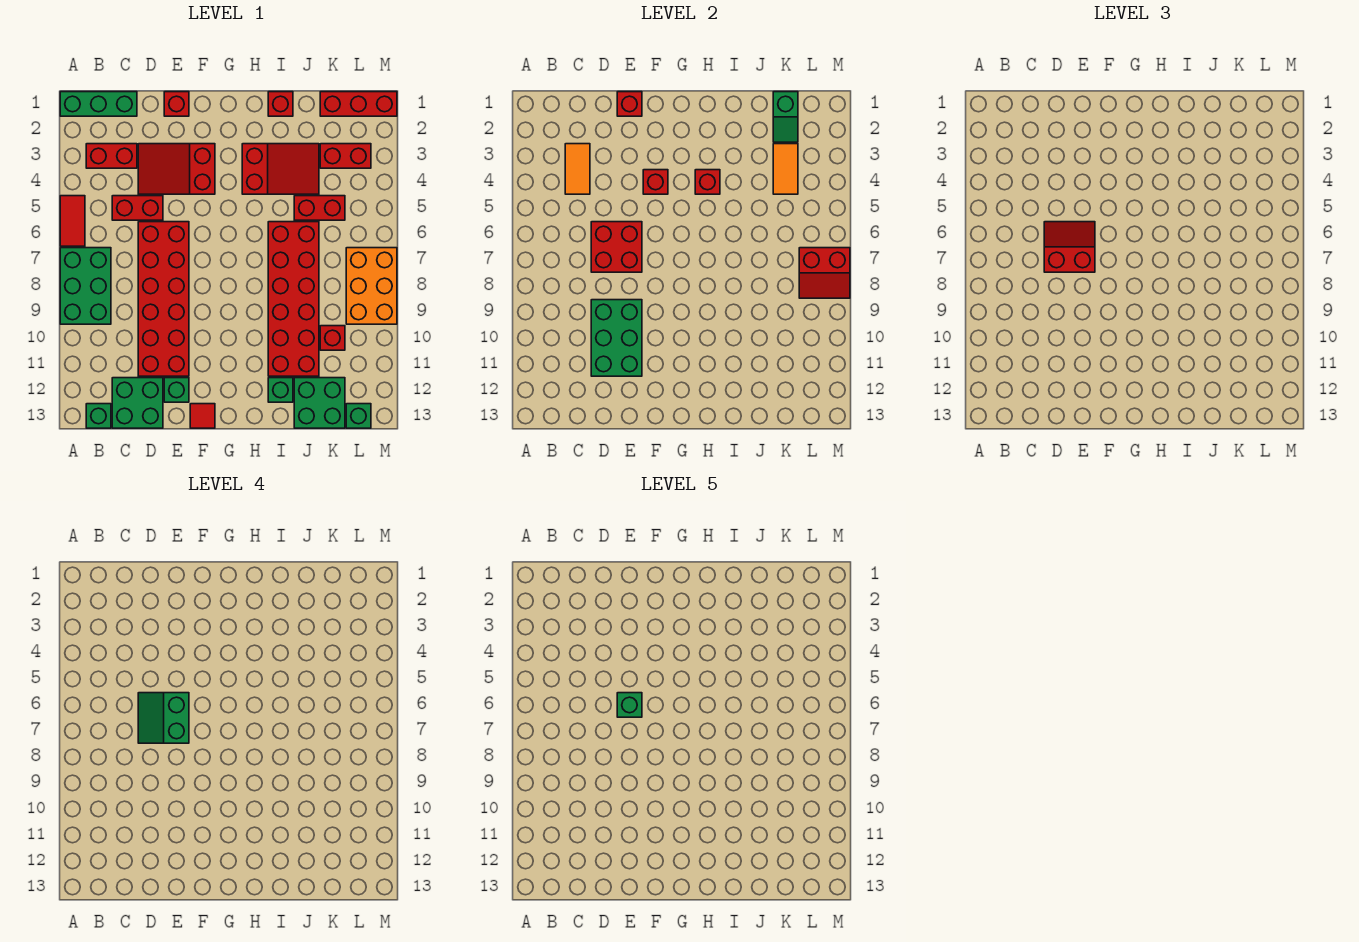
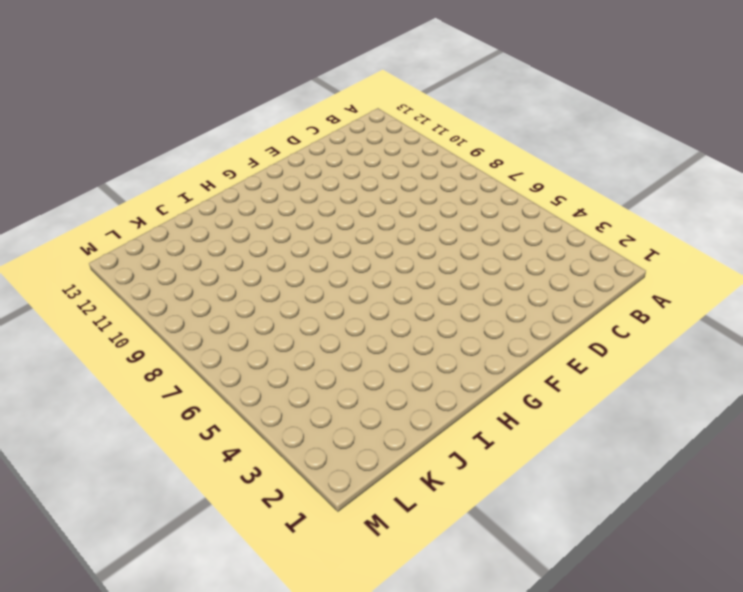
none -> green 1x3 brick [60,92,137,116]
none -> red 1x2 tile [60,196,85,246]
none -> green 2x3 brick [60,248,111,324]
none -> red 1x2 brick [86,144,137,168]

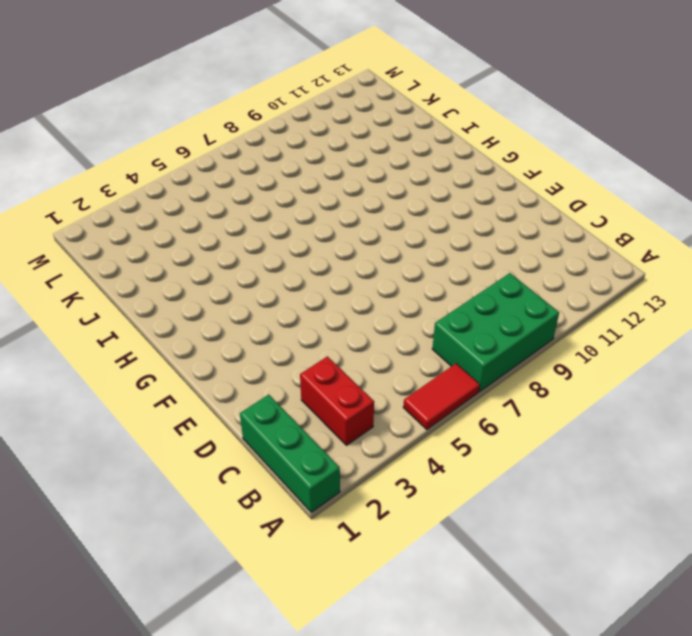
none -> green 1x1 brick [86,404,111,428]
none -> red 1x2 brick [112,196,163,220]
none -> green 2x2 brick [112,378,163,428]
none -> red 2x3 slope [138,144,215,194]

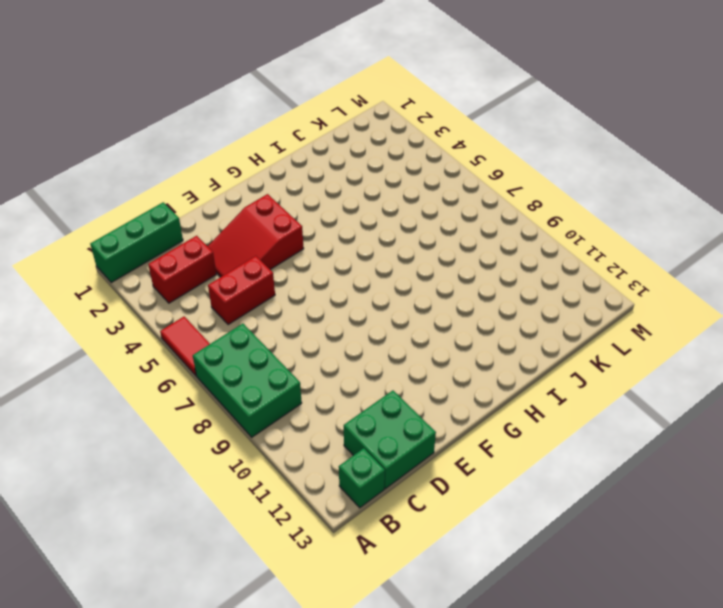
none -> red 2x6 brick [138,222,189,376]
none -> red 1x1 brick [164,92,189,116]
none -> green 1x1 brick [164,378,189,402]
none -> red 1x1 tile [190,404,215,428]

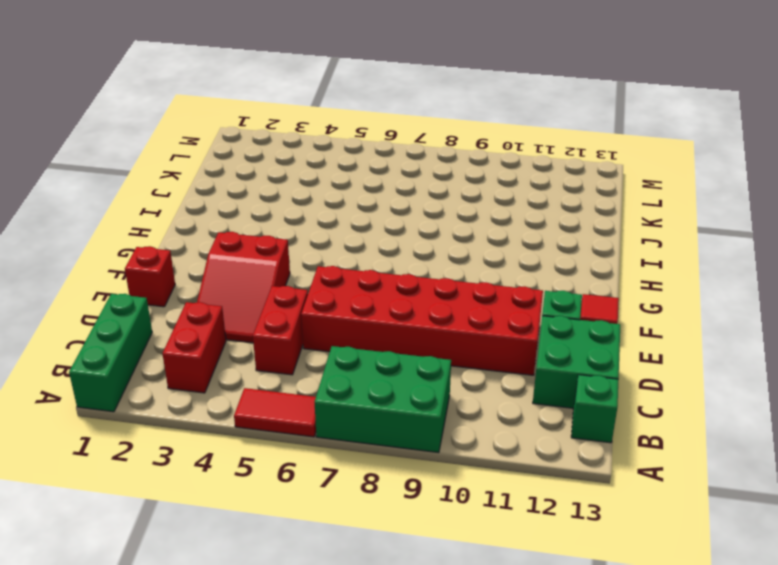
none -> red 2x3 slope [242,144,319,194]
none -> red 1x1 brick [268,92,293,116]
none -> red 2x6 brick [268,222,319,376]
none -> green 1x1 brick [268,378,293,402]

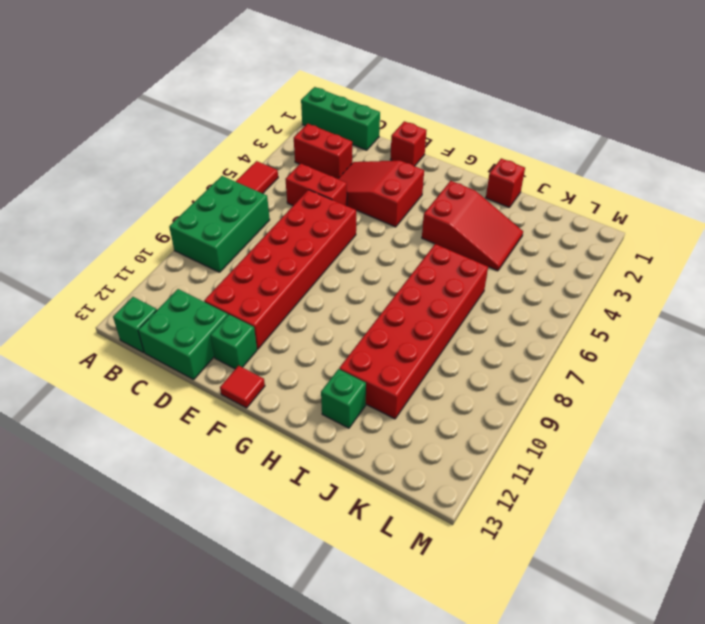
none -> red 1x2 brick [294,196,345,220]
none -> green 2x2 brick [294,378,345,428]
none -> red 1x3 brick [320,92,397,116]
none -> red 1x2 brick [320,144,371,168]

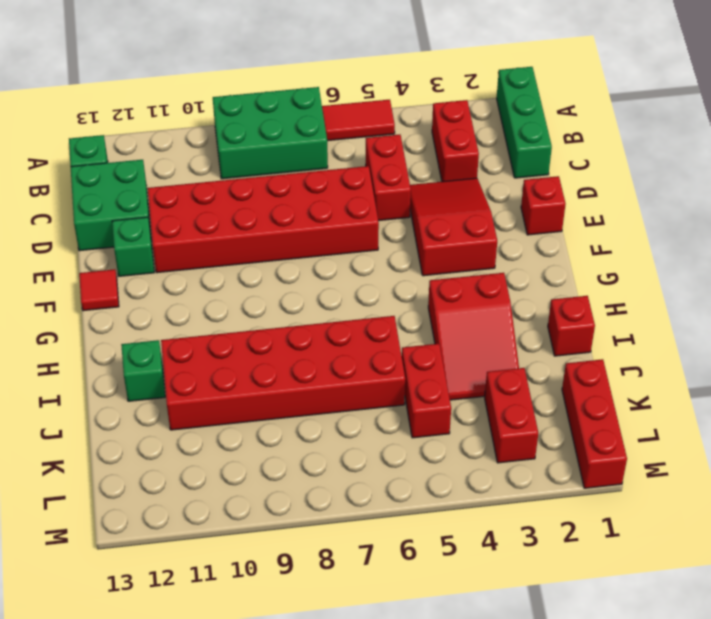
none -> green 2x2 brick [294,378,345,428]
none -> red 1x1 brick [320,326,345,350]
none -> orange 2x3 brick [346,248,397,324]
none -> green 1x1 brick [346,404,371,428]

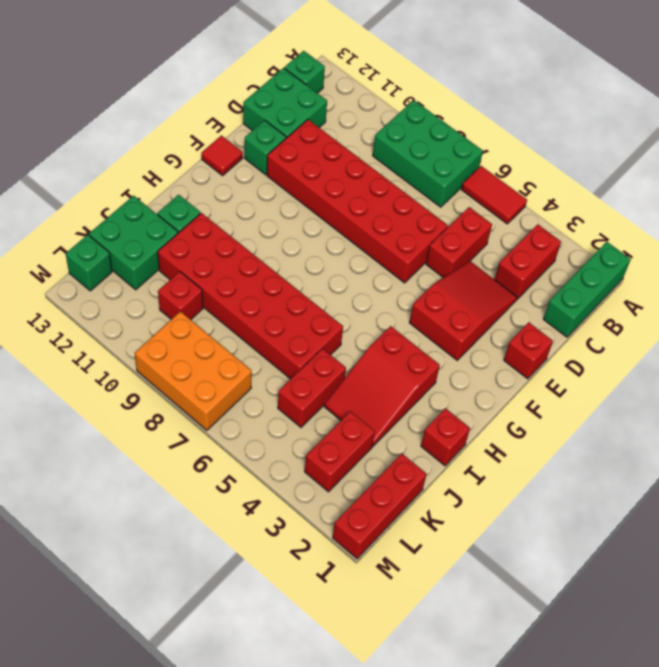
none -> orange 1x2 tile [565,144,590,194]
none -> red 2x2 brick [591,222,642,272]
none -> green 2x3 brick [591,300,642,376]
none -> red 1x1 brick [617,92,642,116]

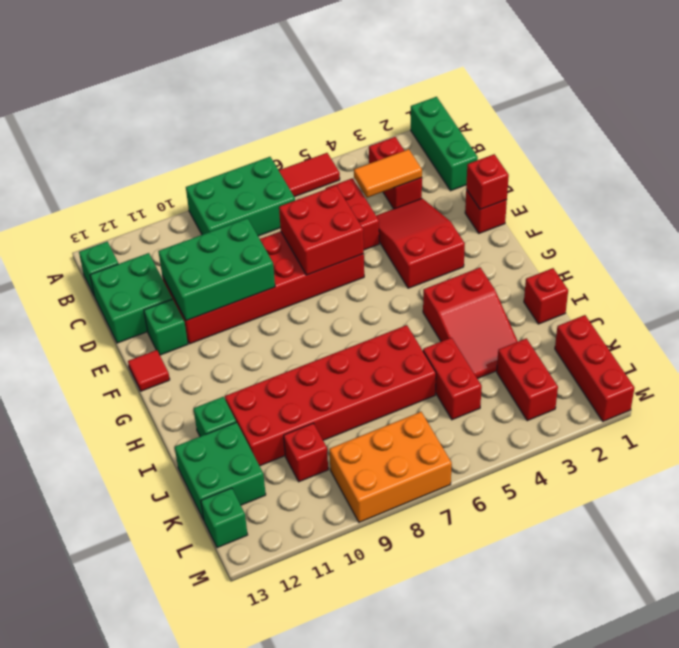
none -> red 1x1 brick [643,170,668,194]
none -> red 1x1 brick [695,170,720,194]
none -> green 1x2 slope [773,92,798,142]
none -> orange 1x2 tile [773,144,798,194]

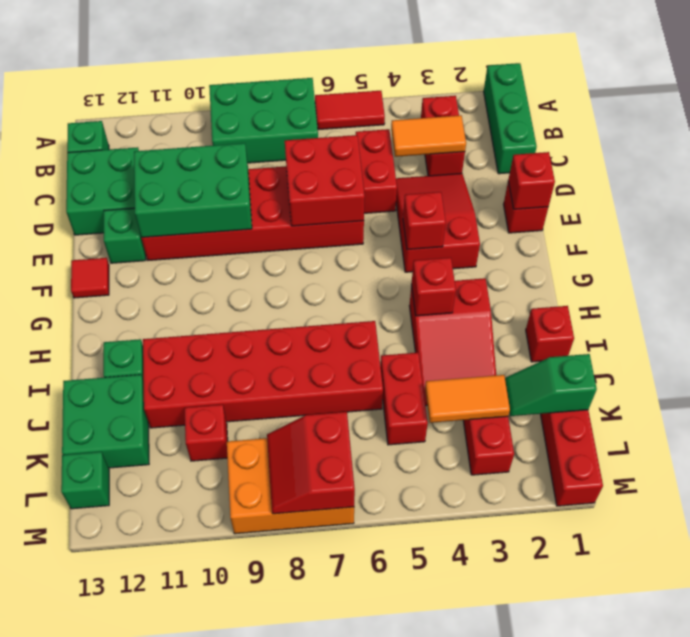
none -> red 2x2 slope [1044,222,1095,272]
none -> green 2x2 slope [138,693,189,743]
none -> green 1x1 brick [617,693,642,717]

